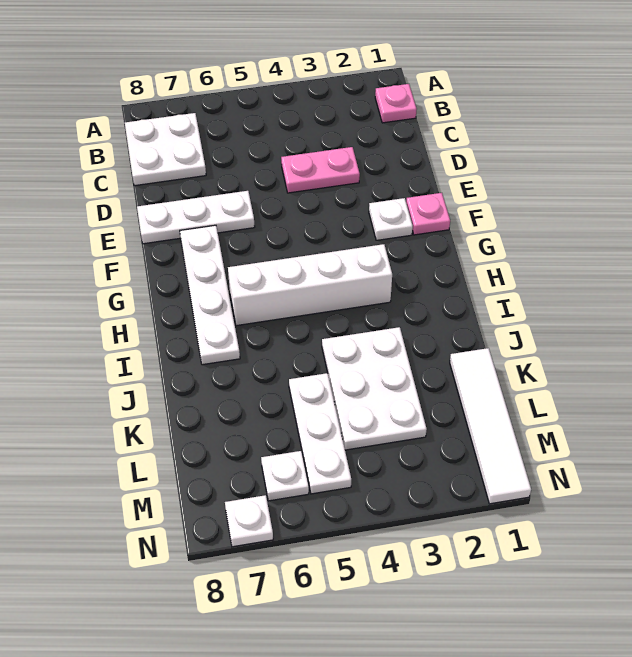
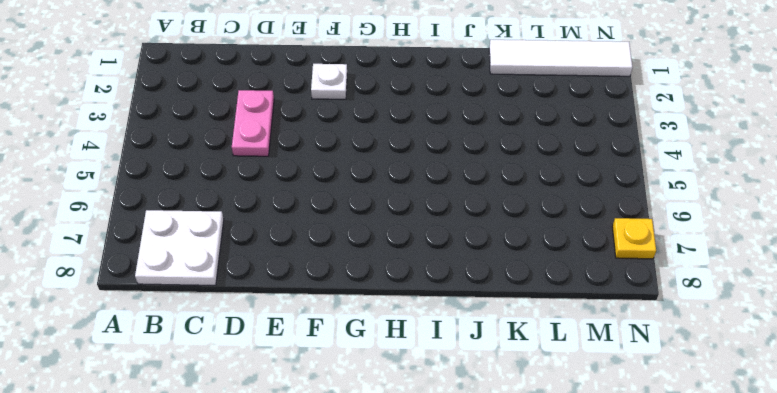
yellow 1x1 plate [612,218,656,259] -> white 1x1 plate [225,495,273,547]
none -> pink 1x1 plate [375,84,417,123]
none -> white 1x3 plate [137,191,255,244]
none -> pink 1x1 plate [406,193,450,235]

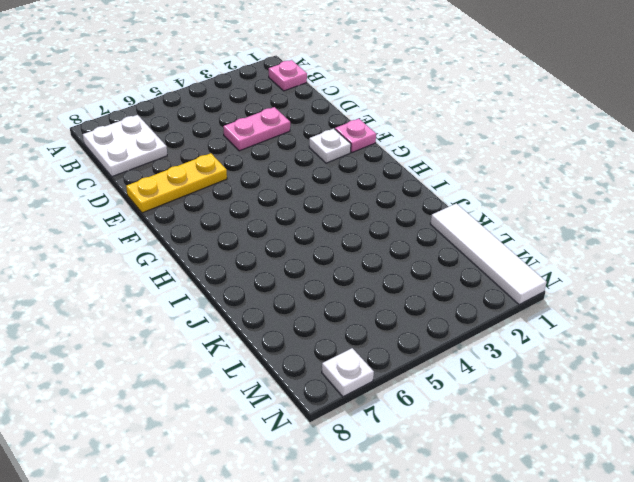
yellow 1x3 plate [126,153,227,213] -> white 1x3 plate [137,191,255,244]
none -> white 1x4 plate [180,225,240,365]
none -> white 1x4 brick [228,244,392,326]
none -> white 2x3 plate [322,327,427,450]

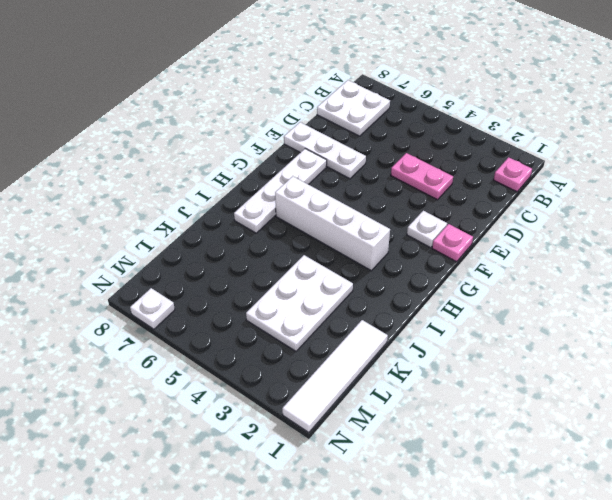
none -> white 1x3 plate [289,373,351,494]
none -> white 1x1 plate [261,451,309,501]

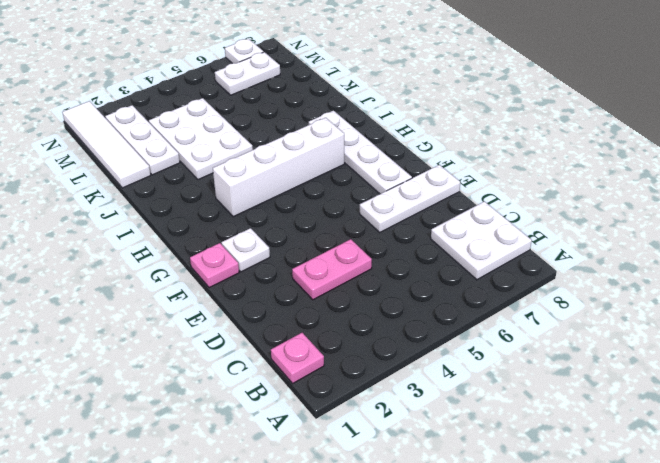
white 1x3 plate [105,105,180,175] -> white 1x3 plate moved to [289,373,351,494]
white 1x2 plate [215,52,280,95] -> white 1x1 plate [261,451,309,501]

